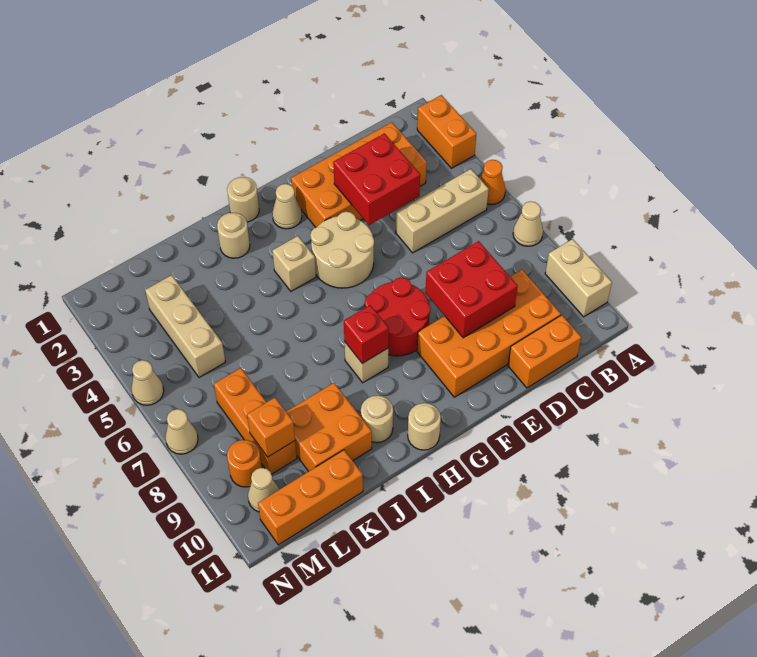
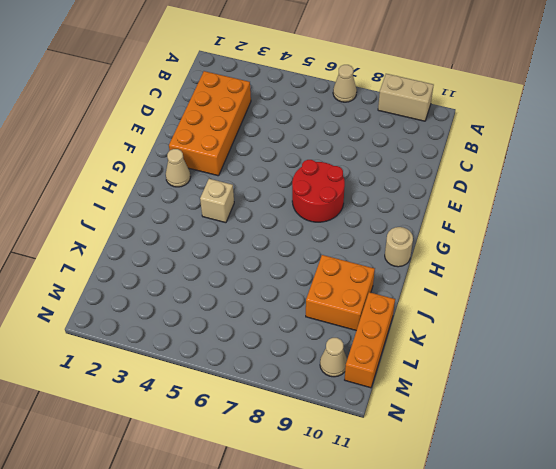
none -> orange 1x2 brick [417,95,476,168]
none -> orange 1x1 cone [480,160,506,205]
none -> tan 1x3 brick [396,169,489,253]

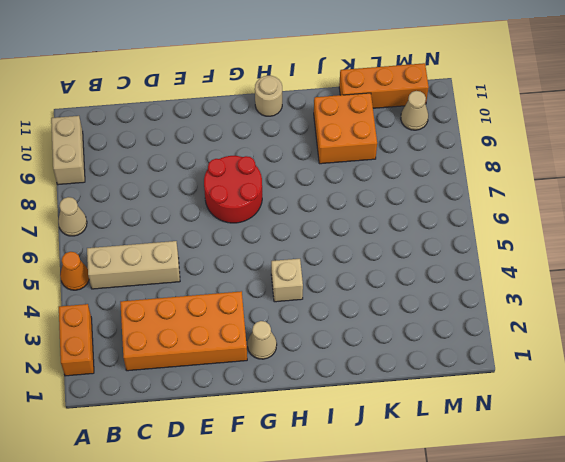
none -> orange 2x4 brick [417,270,561,397]
none -> orange 1x2 brick [508,315,581,388]
none -> tan 2x2 round brick [310,212,374,288]

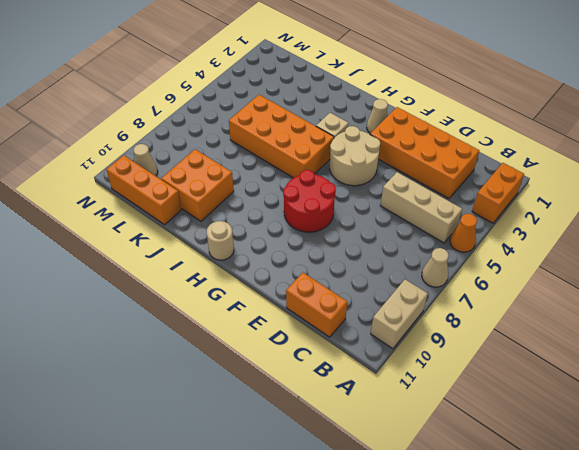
orange 2x4 brick [229,95,334,178] -> orange 2x4 brick moved to [417,270,561,397]
none -> tan 1x1 round brick [227,177,259,222]
none -> tan 1x1 brick [344,341,388,383]
none -> tan 1x1 round brick [217,213,250,258]

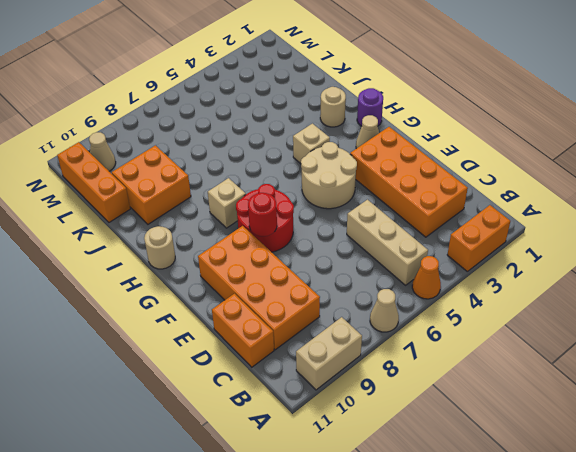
red 1x1 round brick [248,193,277,236] -> none
purple 1x1 round brick [357,88,383,126] -> tan 1x1 round brick [227,177,259,222]
none -> tan 1x1 round brick [361,396,393,443]
none -> tan 1x3 brick [145,275,225,378]
none -> orange 1x3 brick [214,368,297,474]

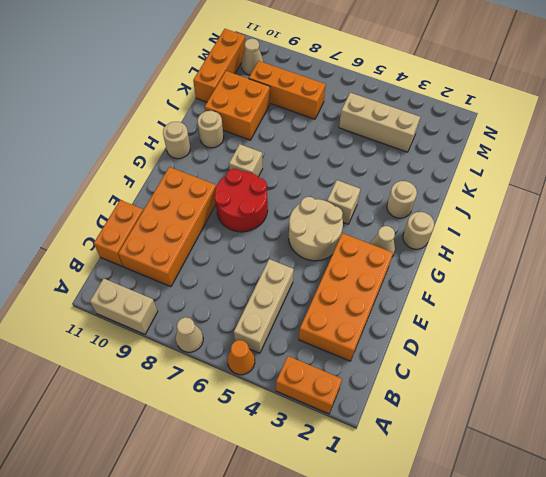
none -> orange 1x1 round brick [227,440,262,487]
none -> tan 1x1 cone [132,360,164,405]
none -> tan 1x1 cone [165,409,198,454]

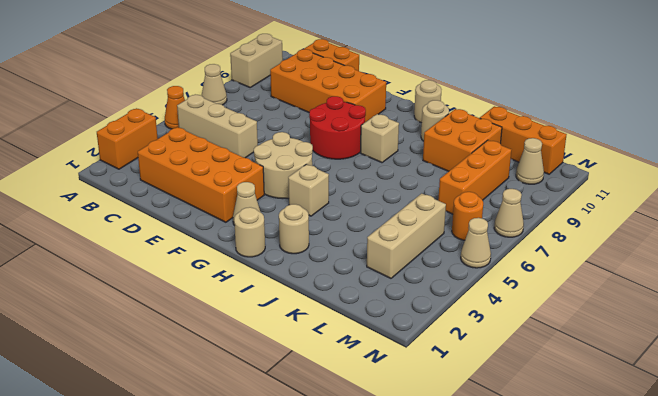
orange 1x1 round brick [452,192,483,240] -> orange 1x1 round brick moved to [227,440,262,487]
none -> red 2x2 brick [333,133,420,225]
none -> red 2x2 brick [425,241,518,338]
none -> red 1x1 brick [344,305,389,364]

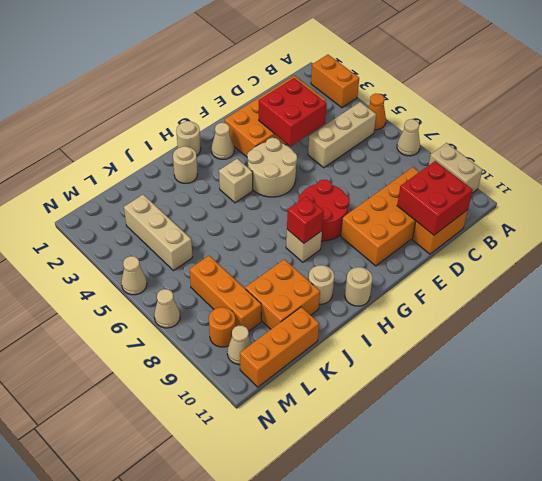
red 2x2 brick [397,161,473,235] -> red 2x2 brick moved to [425,241,518,338]
none -> orange 1x1 brick [247,398,295,457]

